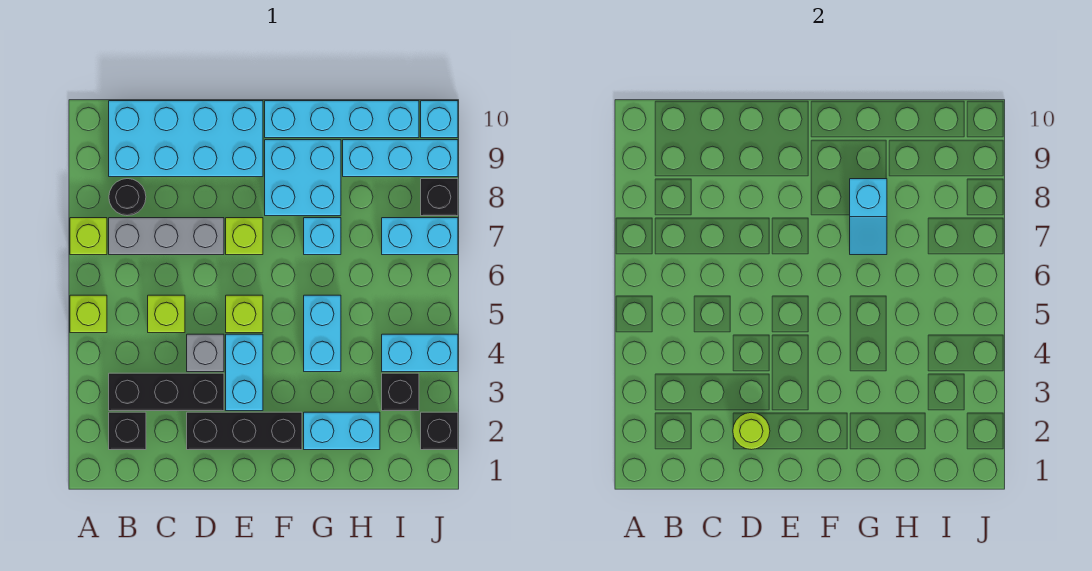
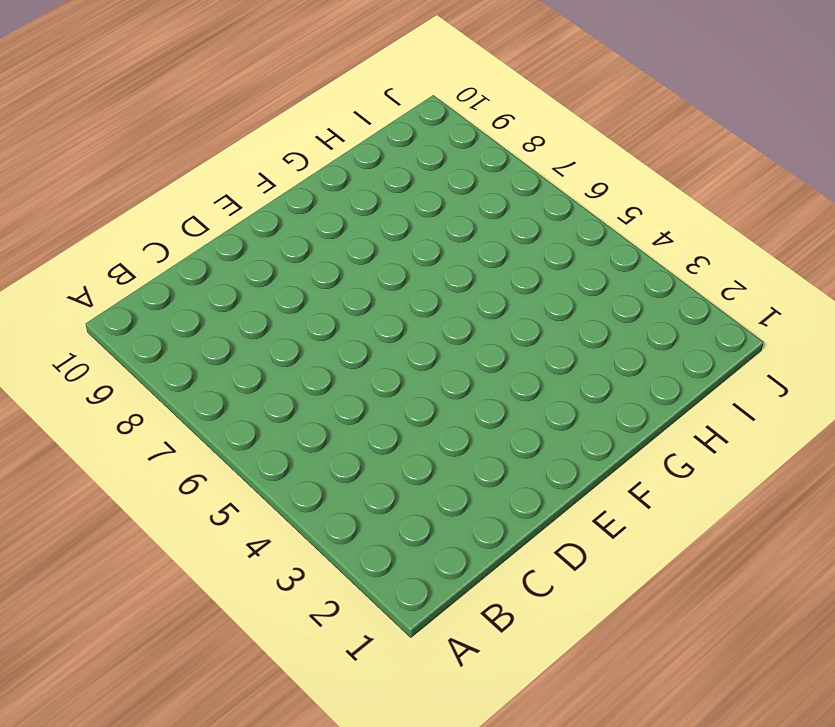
none -> lime 1x1 brick [70,295,107,333]
none -> lime 1x1 brick [70,218,107,255]
none -> black 1x1 brick [109,412,146,450]

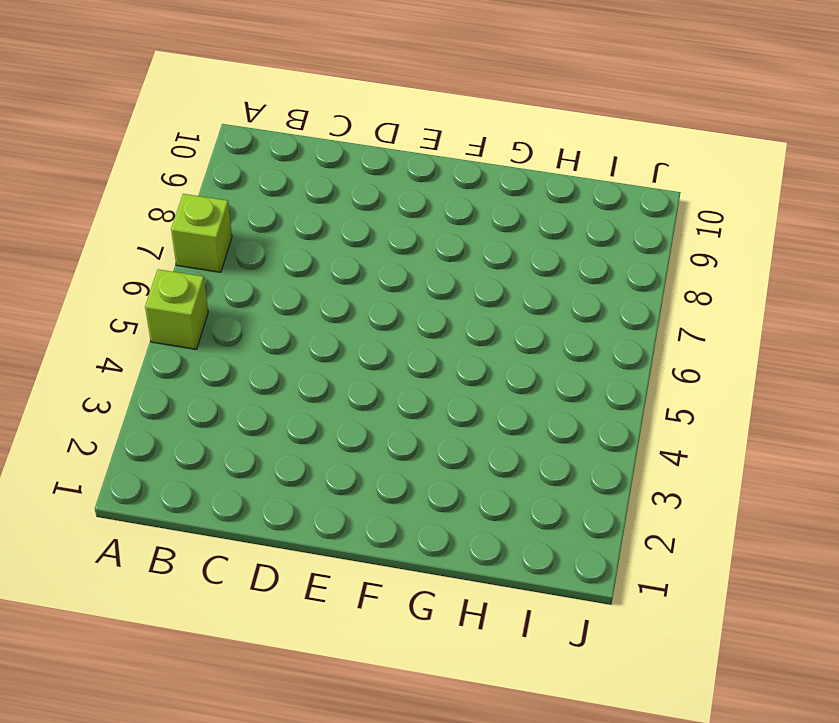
none -> black 1x1 brick [109,412,146,450]
none -> black 1x3 brick [109,373,224,411]
none -> grey 1x3 brick [109,218,224,255]

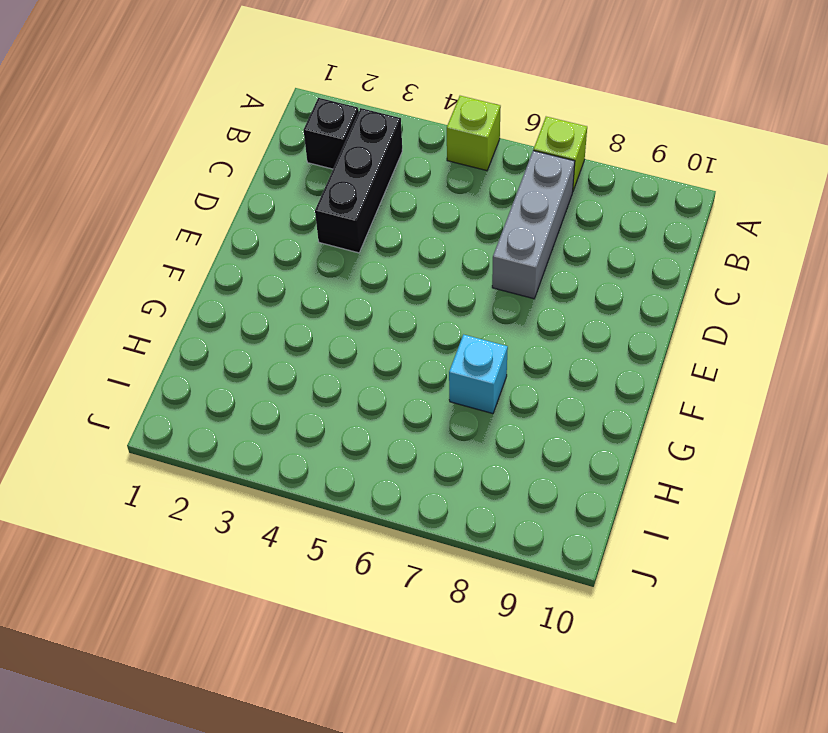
none -> black 1x1 round brick [109,179,146,216]
none -> cyan 2x4 brick [109,101,263,177]
none -> lime 1x1 brick [148,295,185,333]

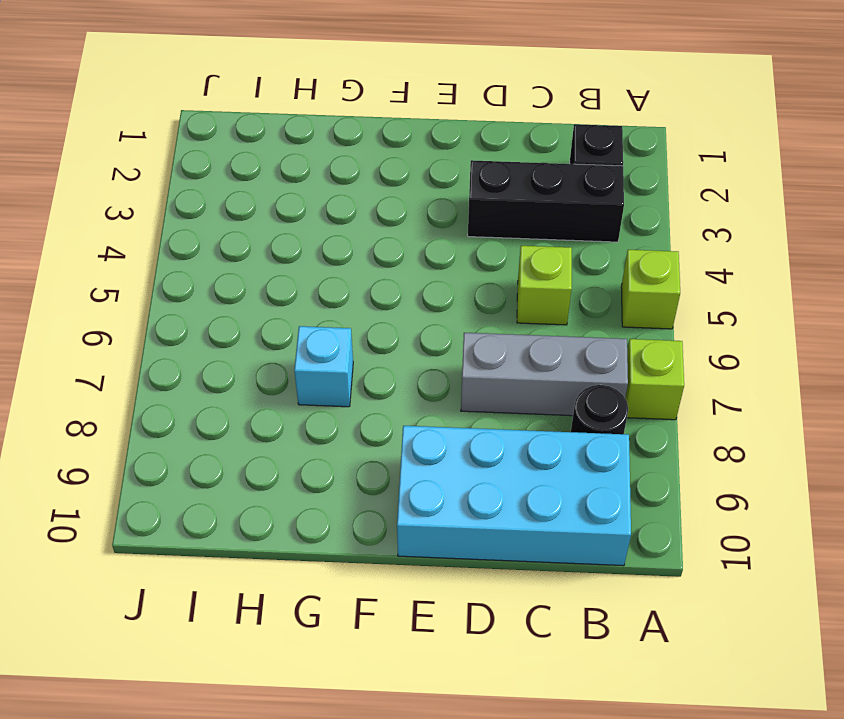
none -> black 1x3 brick [187,412,302,450]
none -> grey 1x1 brick [187,334,224,372]
none -> cyan 1x2 brick [226,334,263,411]

